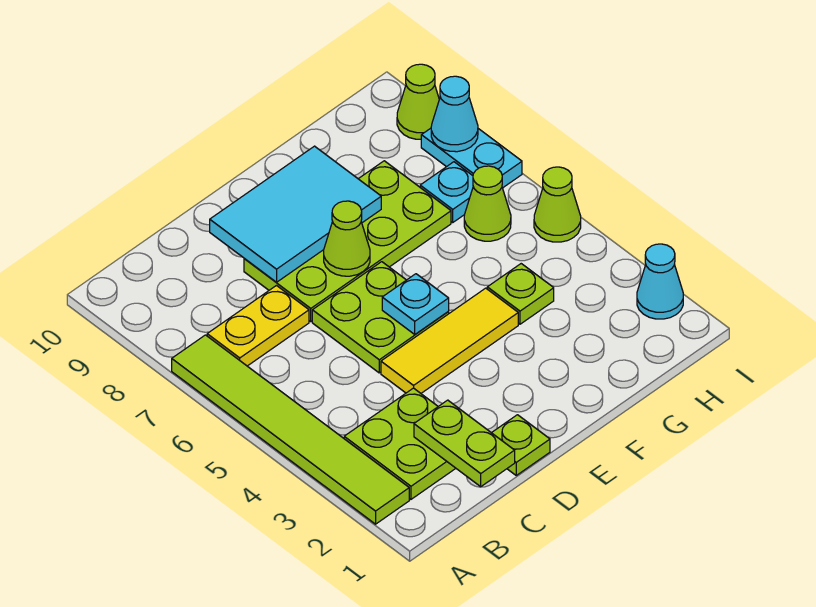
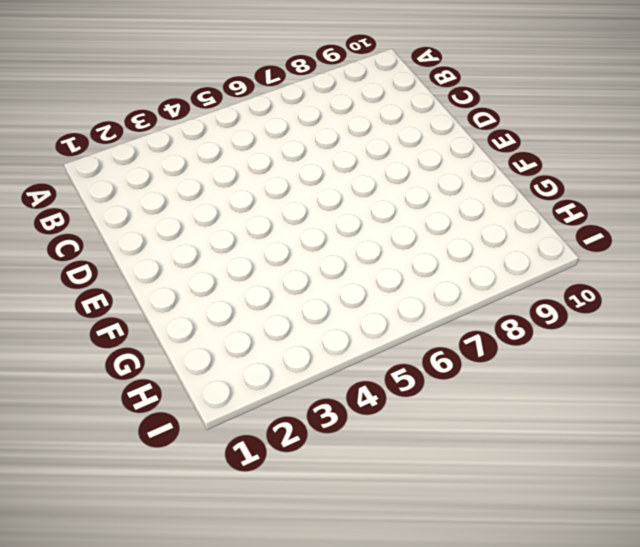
none -> lime 1x6 tile [172,335,409,524]
none -> lime 2x2 plate [344,388,456,499]
none -> yellow 1x2 plate [207,286,309,366]

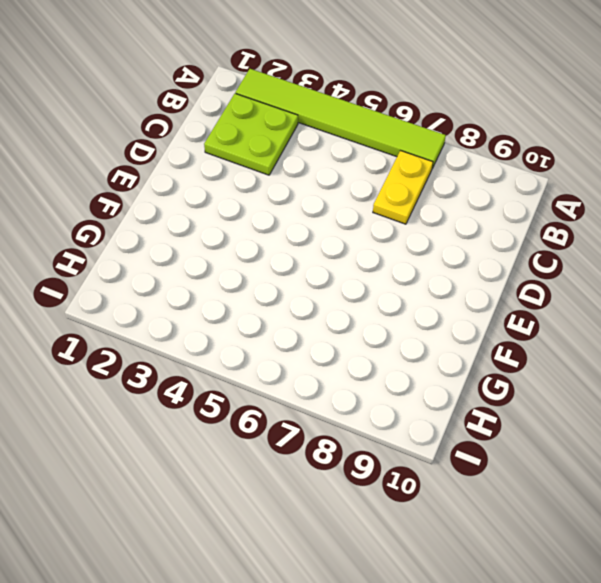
none -> lime 1x1 plate [492,415,550,475]
none -> yellow 1x3 tile [381,288,518,393]
none -> lime 2x2 plate [312,262,449,373]

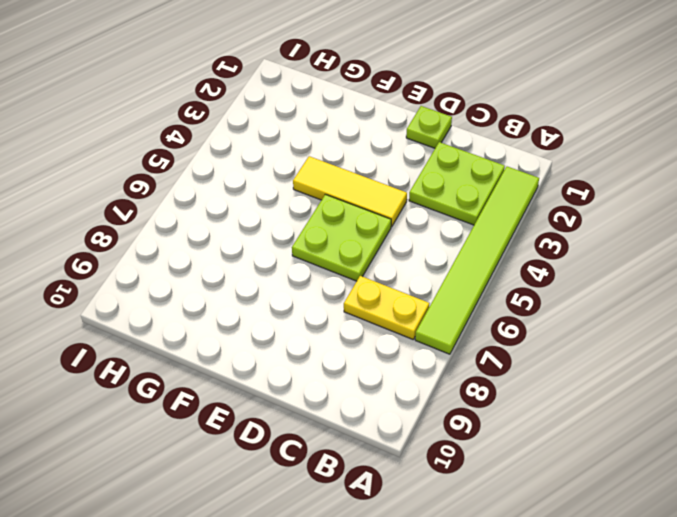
none -> lime 2x4 plate [244,161,451,321]
none -> lime 1x1 plate [487,264,554,324]
none -> lime 1x1 cone [464,166,511,241]

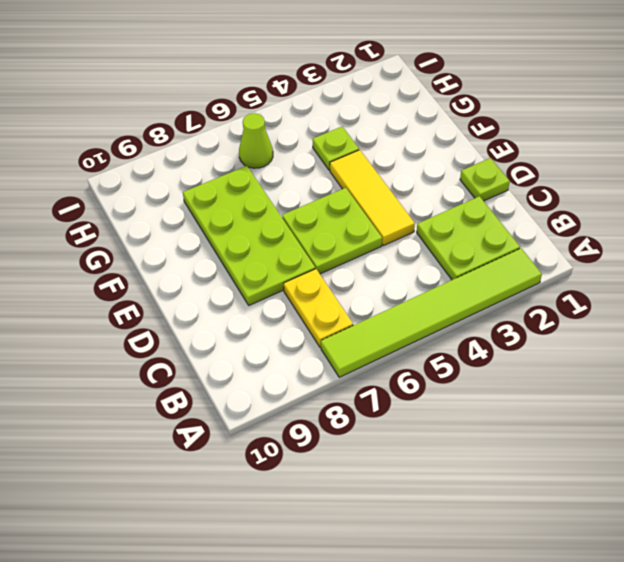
none -> cyan 1x1 plate [420,162,473,222]
none -> cyan 1x1 cone [637,244,683,319]
none -> lime 1x1 cone [534,167,581,242]

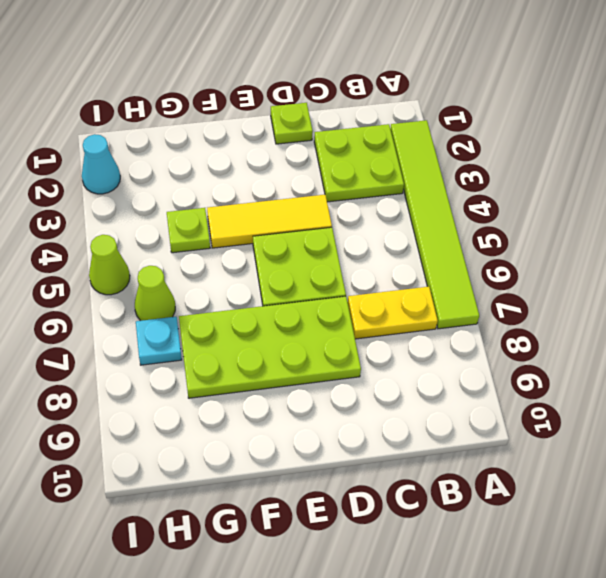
none -> cyan 1x2 plate [421,128,522,188]
none -> lime 1x1 cone [397,64,439,139]
none -> lime 1x2 plate [414,400,515,487]

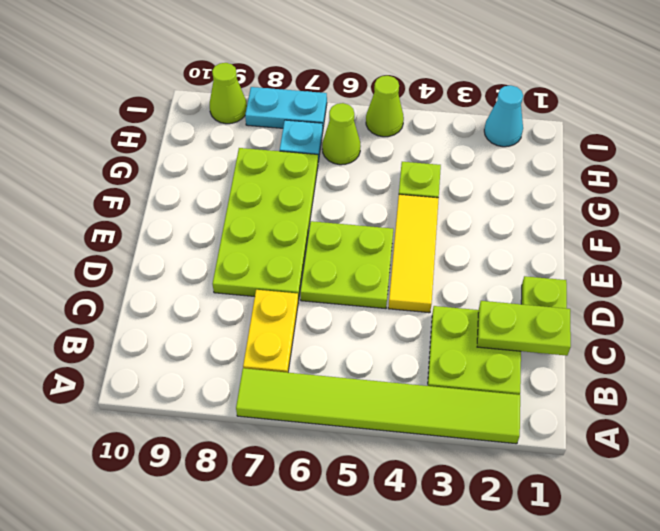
none -> cyan 2x3 tile [210,146,381,282]
none -> cyan 1x1 plate [382,274,449,334]
none -> lime 1x1 cone [324,201,370,276]

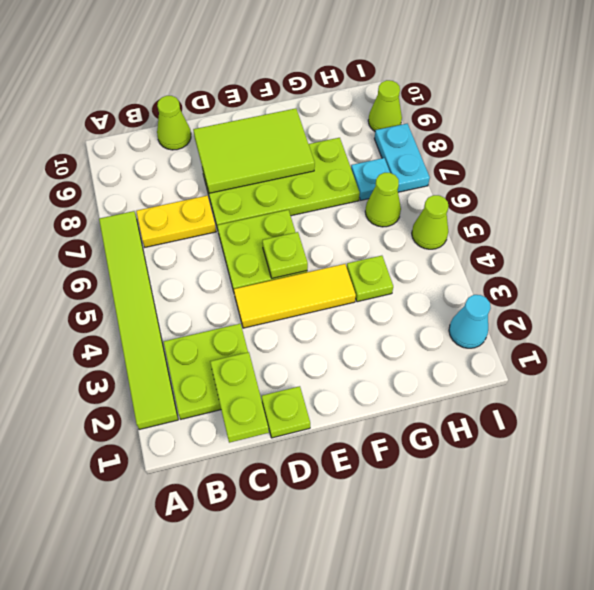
lime 1x1 cone [157,96,191,150] -> lime 1x1 cone moved to [324,201,370,276]
lime 2x3 tile [193,108,315,193] -> cyan 2x3 tile [210,146,381,282]
lime 1x1 plate [262,232,308,278] -> cyan 1x1 plate [382,274,449,334]
none -> cyan 1x1 cone [431,76,478,152]

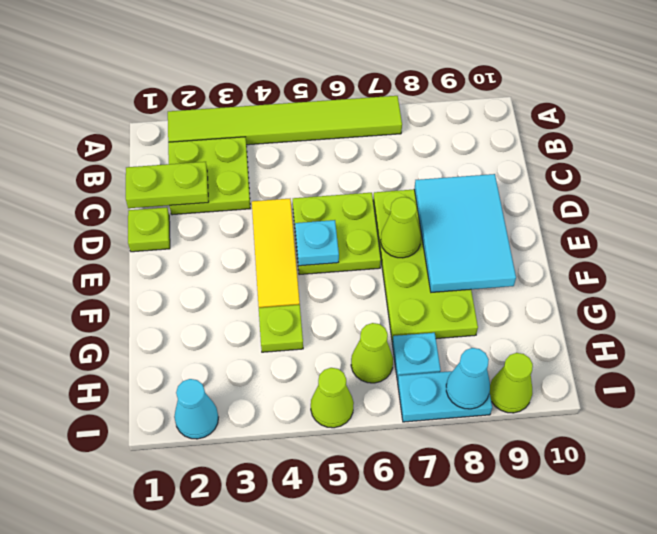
none -> yellow 1x2 plate [207,286,309,366]

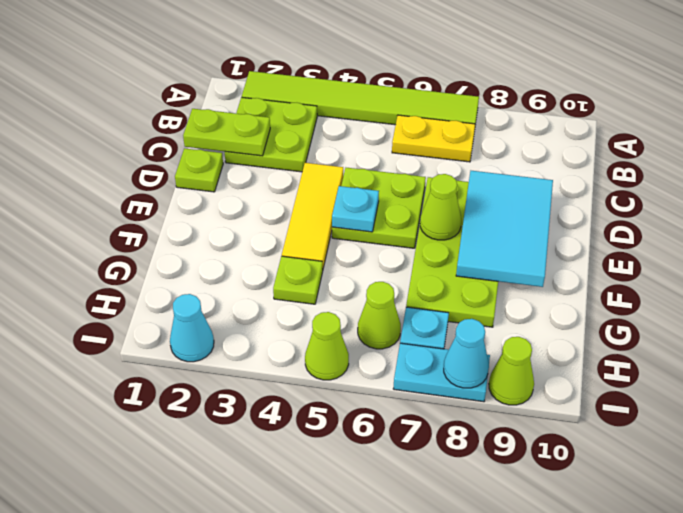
yellow 1x2 plate [392,115,475,162] -> yellow 1x2 plate turned to [207,286,309,366]

